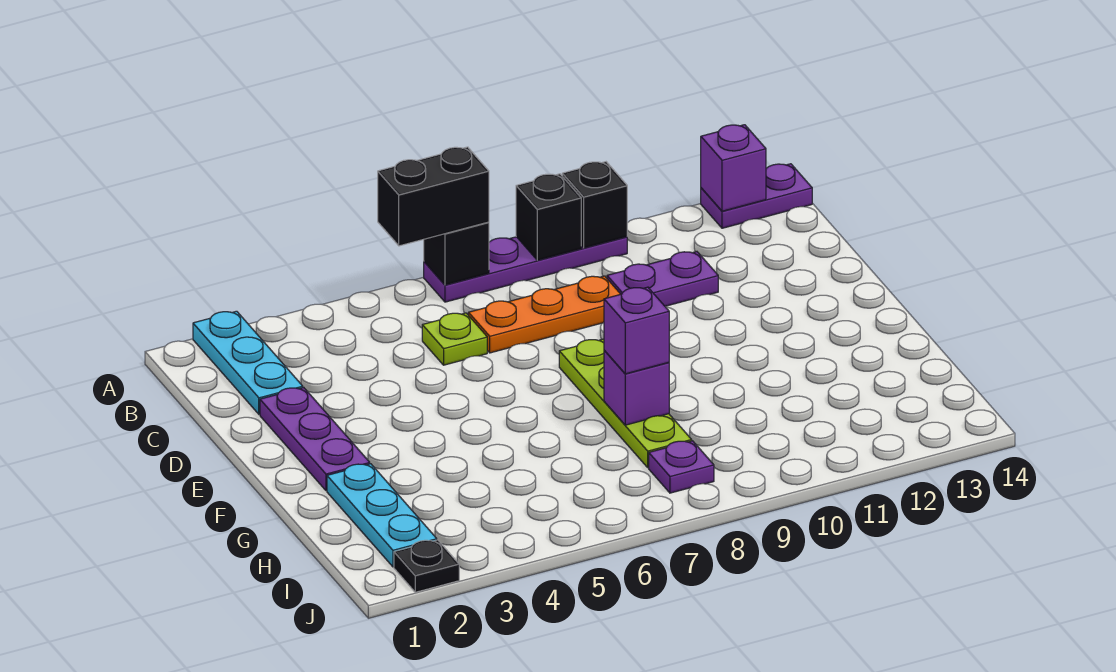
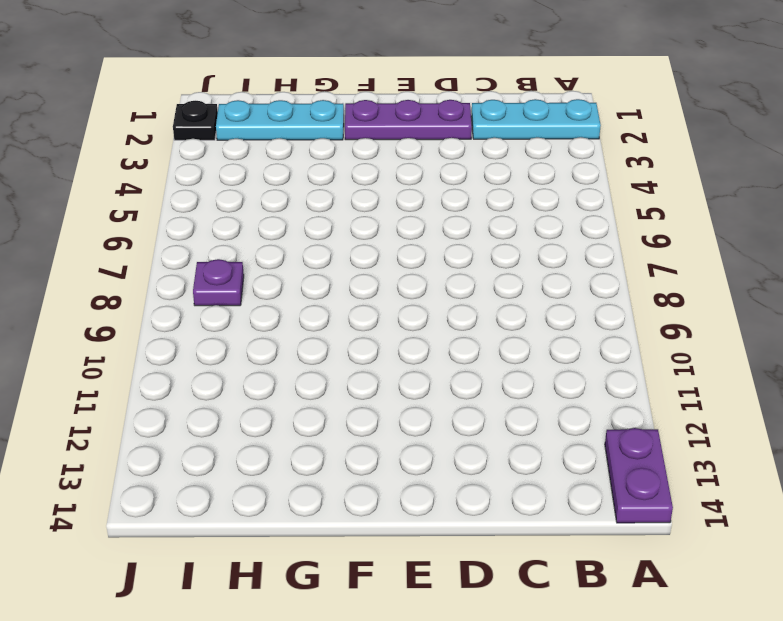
none -> purple 1x4 plate [424,237,627,302]
none -> lime 1x1 plate [422,313,487,365]
none -> orange 1x3 plate [468,276,620,353]

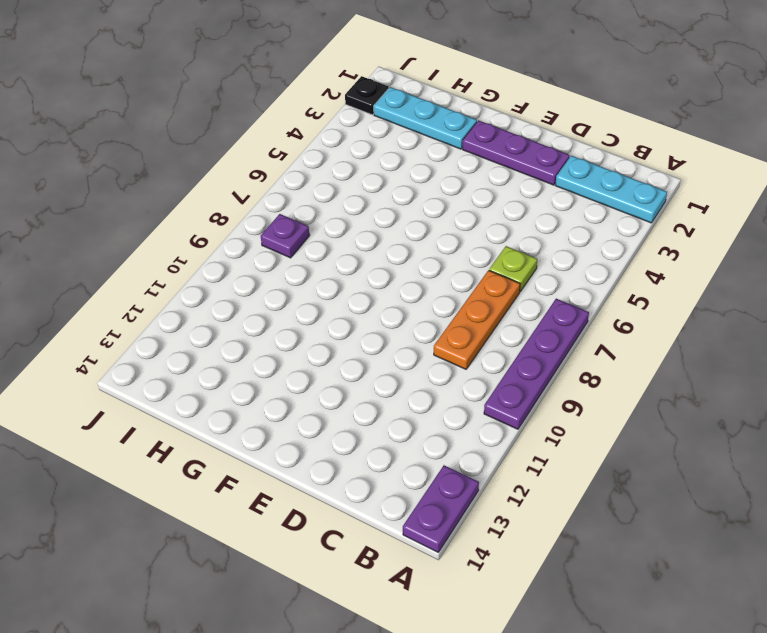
none -> purple 1x2 plate [607,252,718,306]
none -> lime 1x4 plate [559,339,692,468]
none -> black 1x1 brick [424,222,489,285]

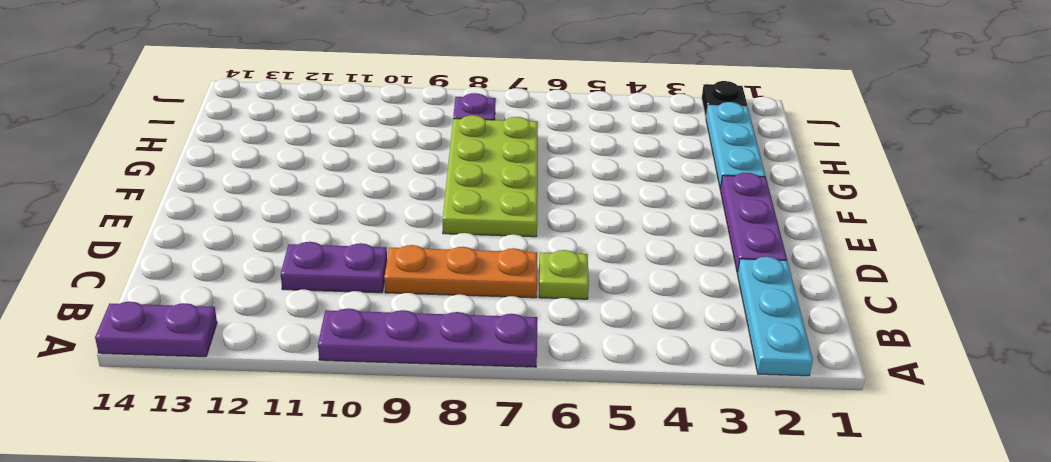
lime 2x4 plate [443,115,538,237] -> lime 1x4 plate [559,339,692,468]
none -> black 1x1 brick [424,222,489,285]
none -> black 1x1 brick [516,174,581,260]
none -> black 1x1 brick [562,162,627,248]

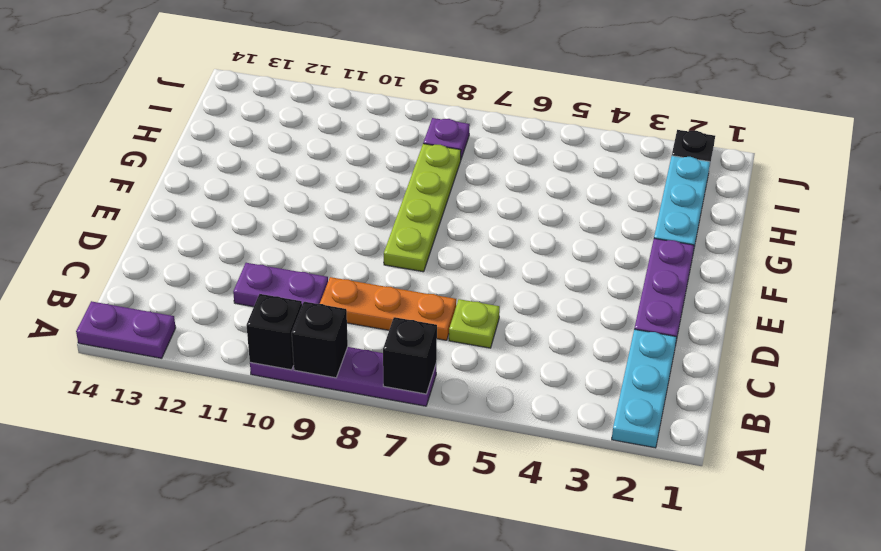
none -> purple 1x1 brick [701,125,766,211]
none -> purple 1x1 brick [604,350,669,425]
none -> black 1x2 brick [378,147,489,246]

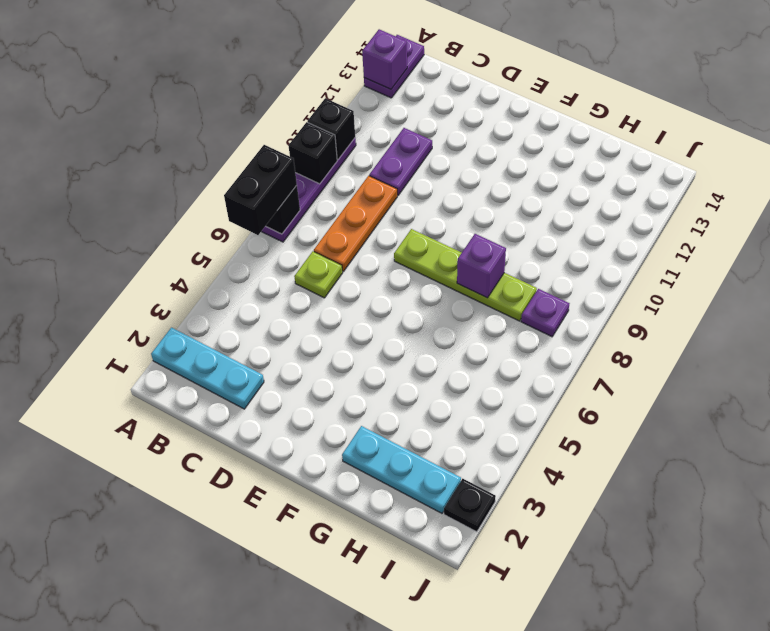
none -> purple 1x3 plate [260,388,370,491]
none -> purple 1x1 brick [604,287,669,374]

